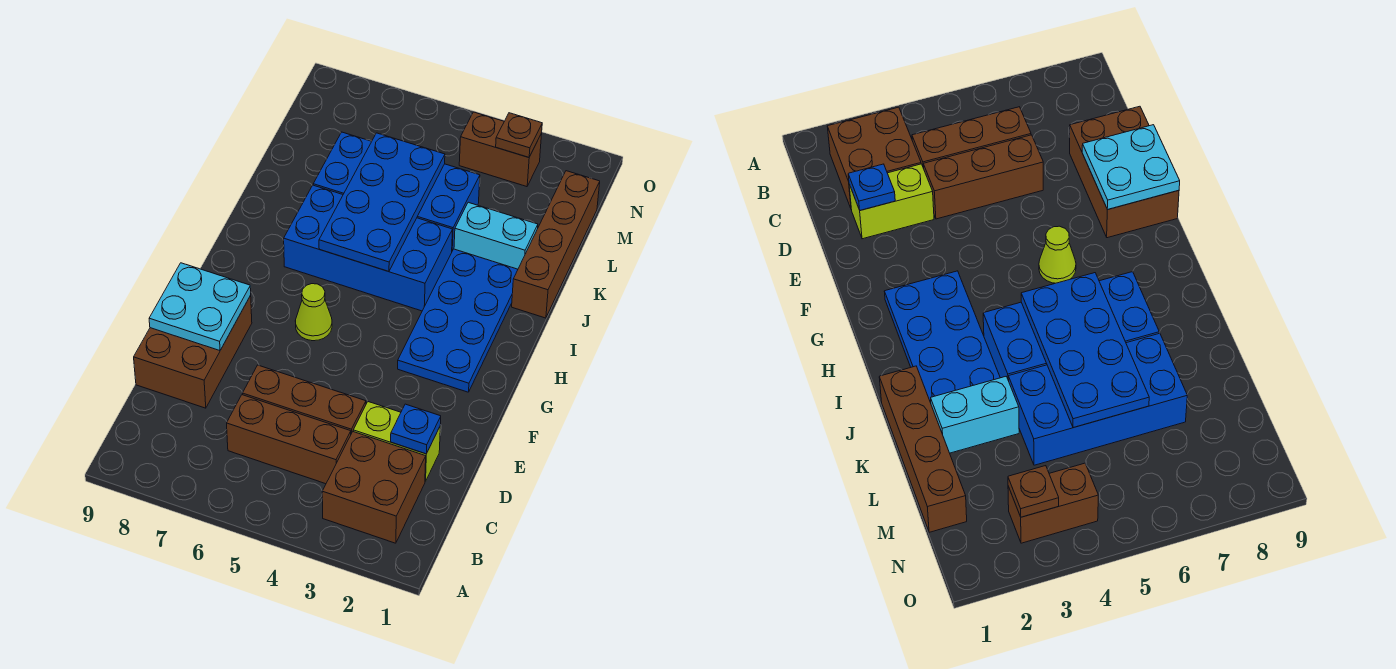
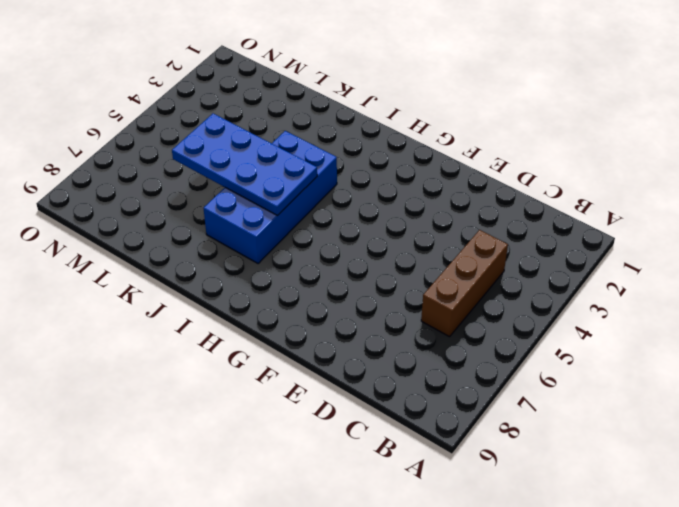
none -> brown 2x2 brick [322,432,426,543]
none -> lime 1x2 brick [353,402,440,482]
none -> brown 1x3 brick [242,365,366,434]

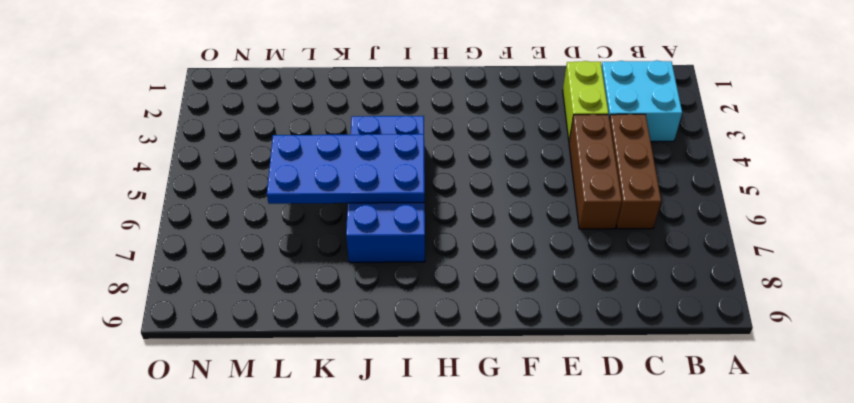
cyan 2x2 brick [601,60,682,141] -> brown 2x2 brick [322,432,426,543]
none -> brown 2x3 brick [134,296,252,408]
none -> blue 2x4 plate [398,249,518,392]
none -> lime 1x1 cone [295,284,332,341]

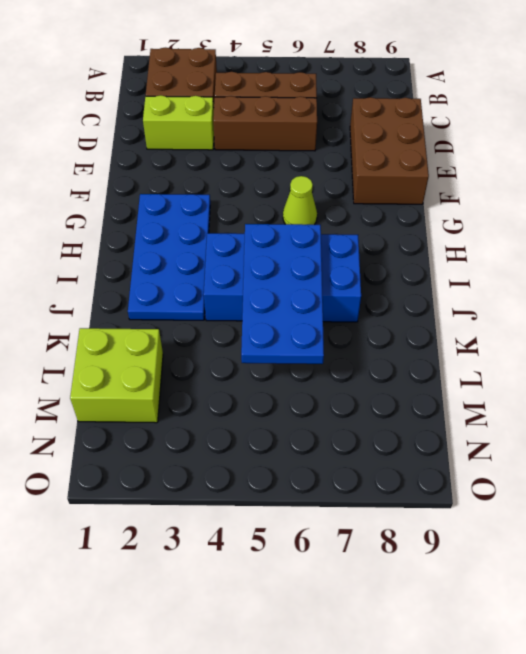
lime 2x2 brick [70,328,163,423] -> brown 1x4 brick [512,171,600,318]
none -> cyan 1x2 brick [454,202,538,269]
none -> blue 2x4 brick [313,132,480,251]
none -> brown 1x2 brick [459,112,542,187]

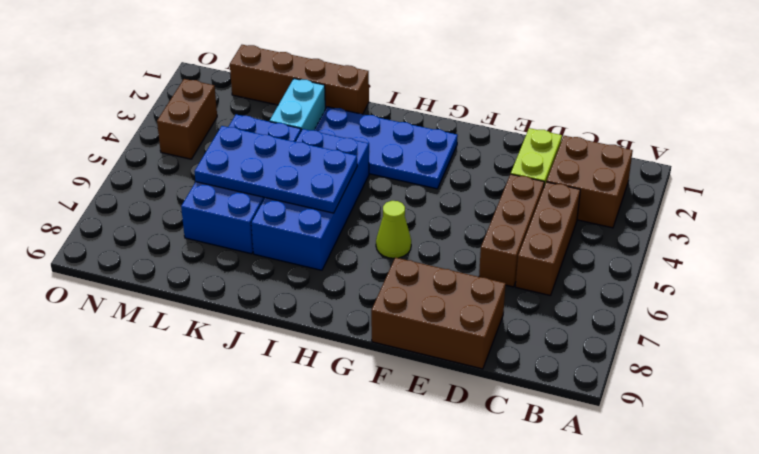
none -> blue 1x1 plate [391,404,441,454]
none -> cyan 2x2 plate [149,263,251,351]
none -> brown 1x1 plate [496,113,542,157]

